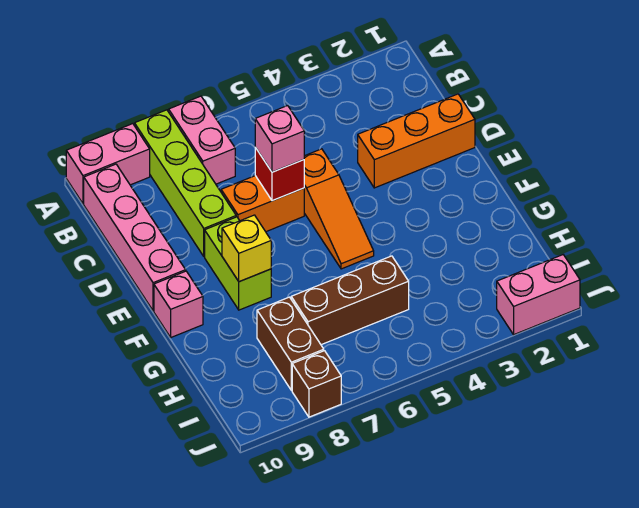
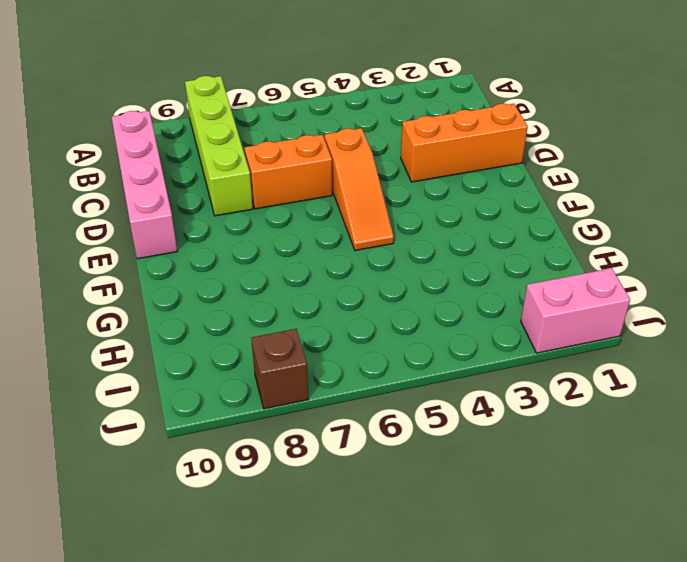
none -> pink 1x2 brick [169,96,235,184]
none -> pink 1x2 brick [66,124,150,204]
none -> lime 1x2 brick [205,217,271,310]

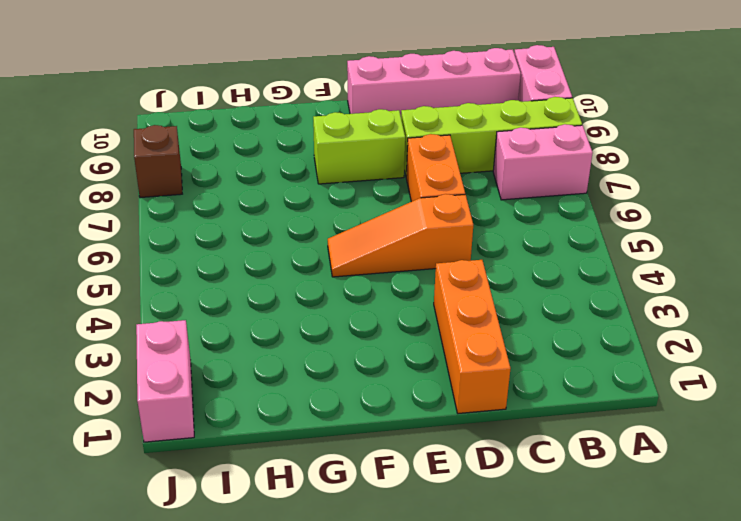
none -> pink 1x1 brick [154,271,203,337]
none -> brown 1x3 brick [291,256,409,345]
none -> brown 1x2 brick [257,297,324,390]

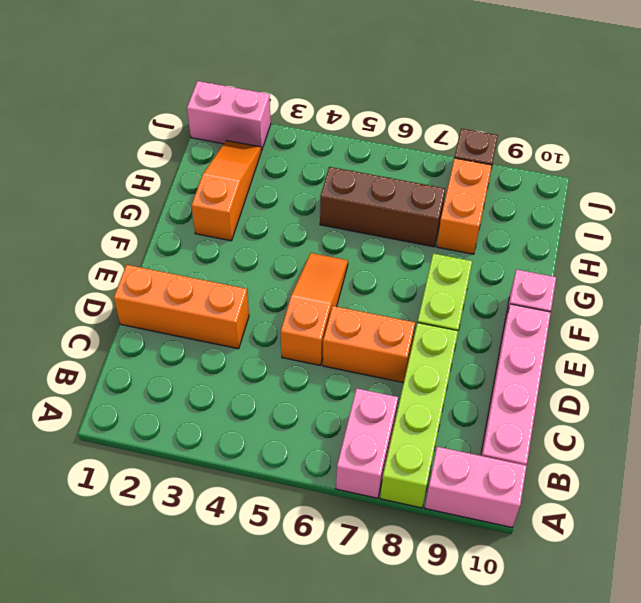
orange 1x3 slope [191,141,261,241] -> none
orange 1x2 brick [437,158,492,254] -> brown 1x2 brick [257,297,324,390]
none -> red 1x1 brick [255,148,304,201]
none -> yellow 1x1 brick [222,215,271,282]
none -> pink 1x1 brick [255,106,304,172]

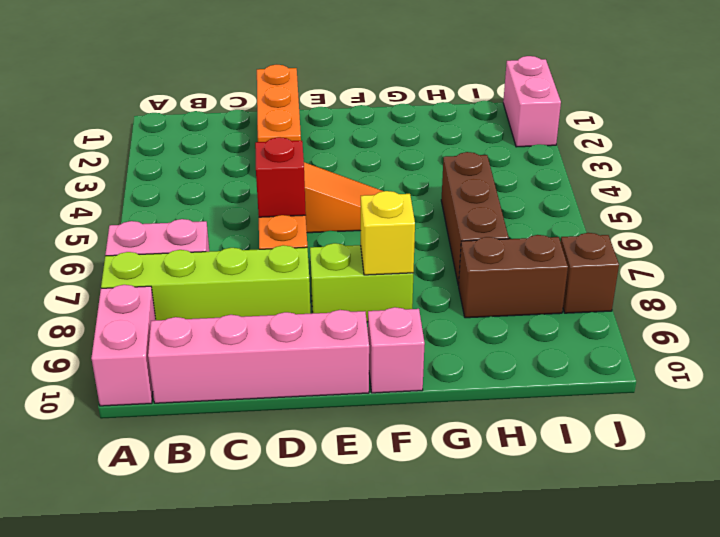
none -> pink 1x1 brick [255,106,304,172]

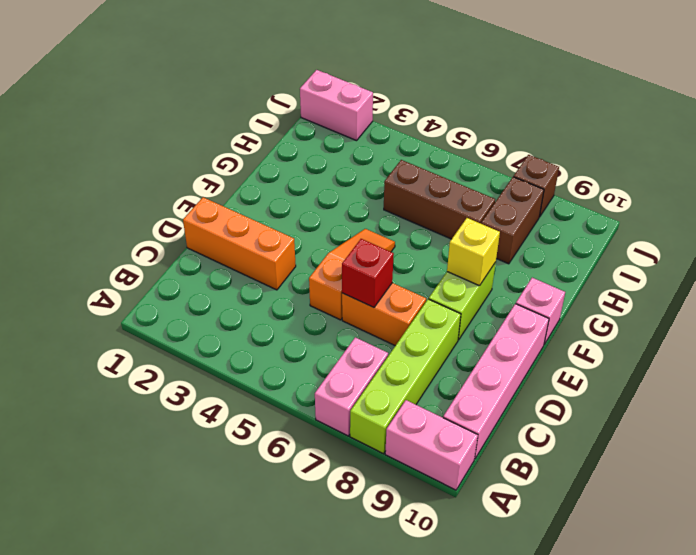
none -> pink 1x1 brick [255,106,304,172]

